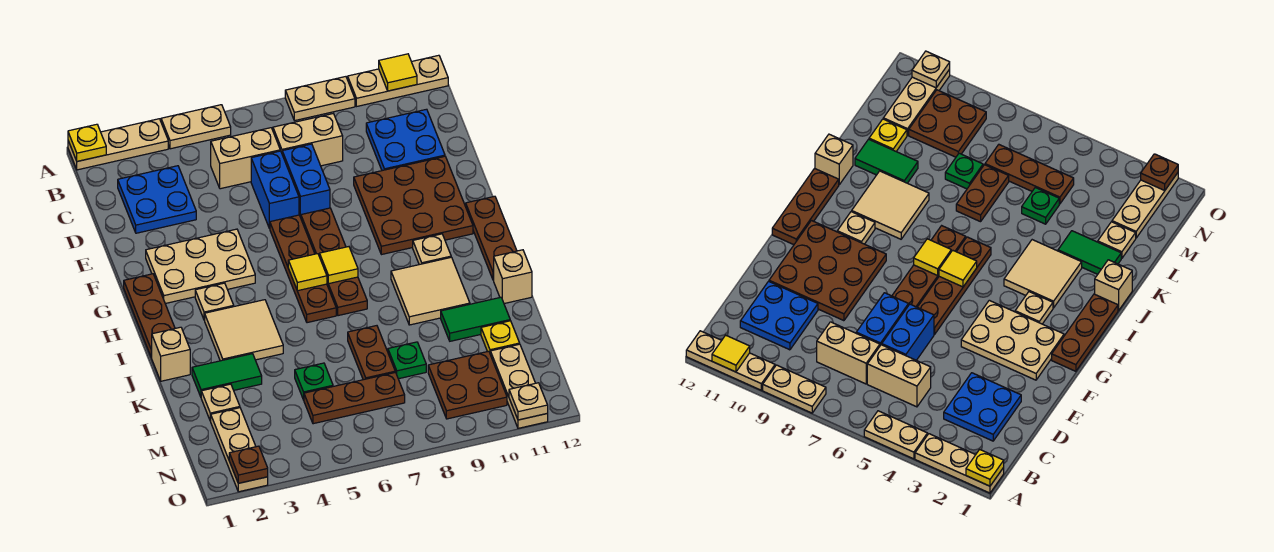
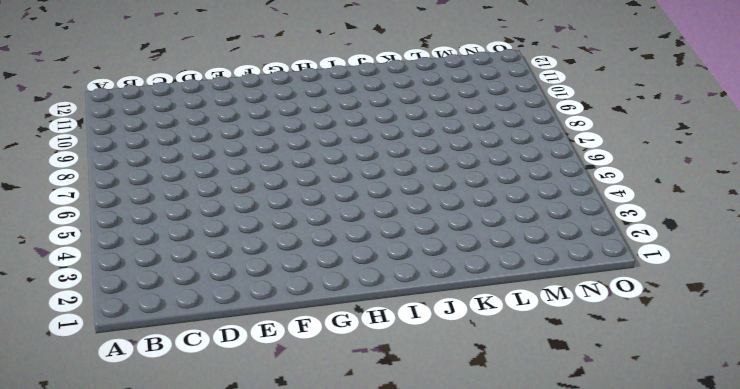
none -> tan 1x3 plate [68,119,168,170]
none -> tan 1x2 plate [161,105,231,149]
none -> tan 1x2 plate [285,77,355,121]
none -> tan 1x3 plate [348,55,448,106]

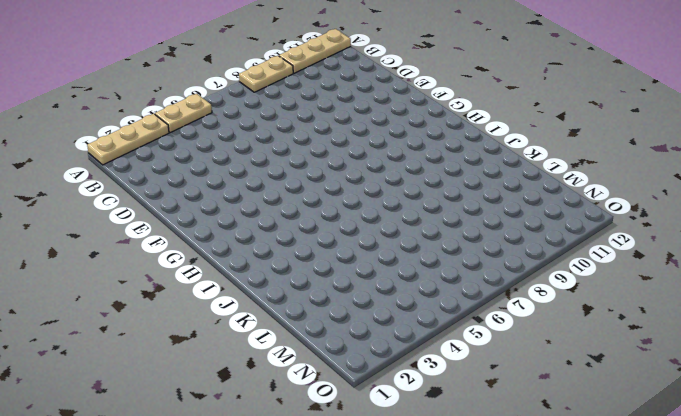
none -> blue 2x2 plate [118,166,196,233]
none -> tan 1x2 brick [211,128,280,189]
none -> tan 1x2 brick [273,114,343,166]
none -> blue 2x2 plate [366,109,445,171]

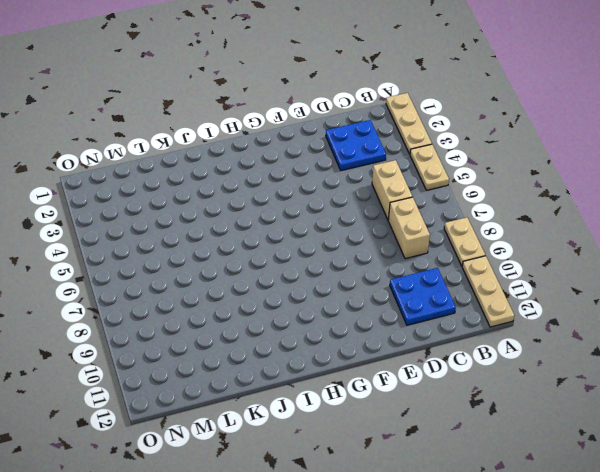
none -> blue 1x2 brick [251,151,299,229]
none -> blue 1x2 brick [282,144,330,218]
none -> brown 3x3 plate [354,156,473,255]
none -> tan 2x3 plate [146,229,255,304]

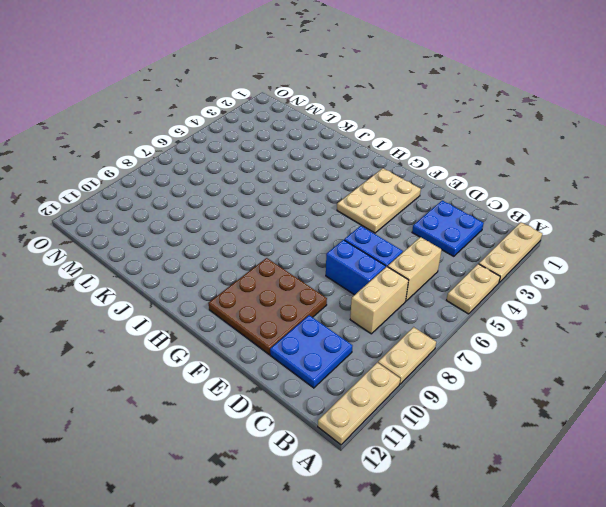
none -> brown 1x4 plate [270,215,336,323]
none -> brown 1x4 plate [301,208,367,316]
none -> brown 1x3 plate [124,274,175,358]
none -> brown 1x3 plate [466,196,517,280]

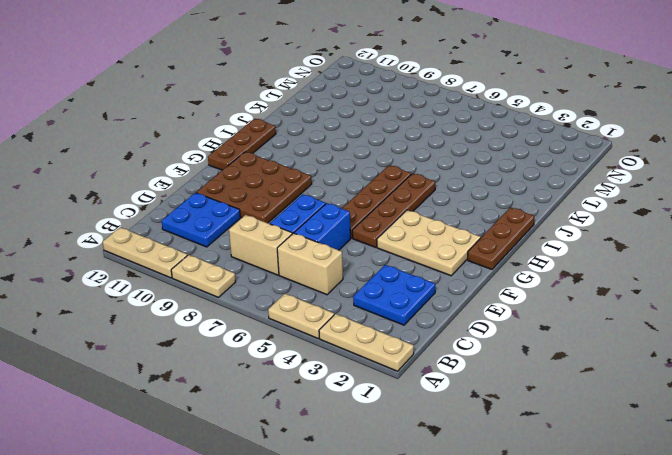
brown 1x4 plate [352,173,435,247] -> brown 1x4 plate moved to [301,208,367,316]
none -> tan 1x1 plate [195,283,234,320]
none -> tan 1x1 plate [413,234,451,265]
none -> tan 2x2 tile [205,300,283,361]
none -> tan 2x2 tile [391,257,470,325]

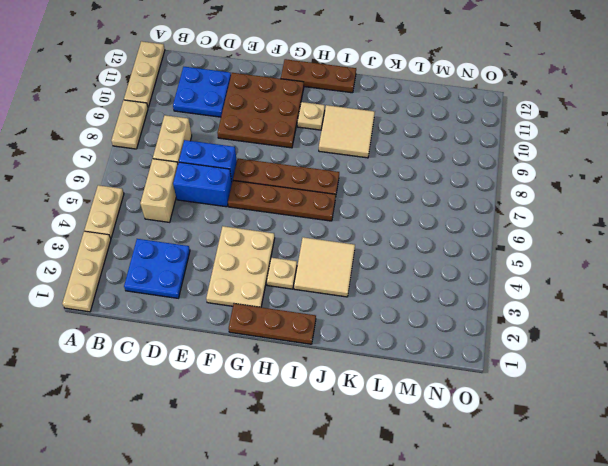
none -> tan 1x1 brick [152,327,190,381]
none -> tan 1x1 brick [494,250,532,304]
none -> green 1x2 tile [192,354,262,397]
none -> brown 1x2 plate [348,326,395,380]

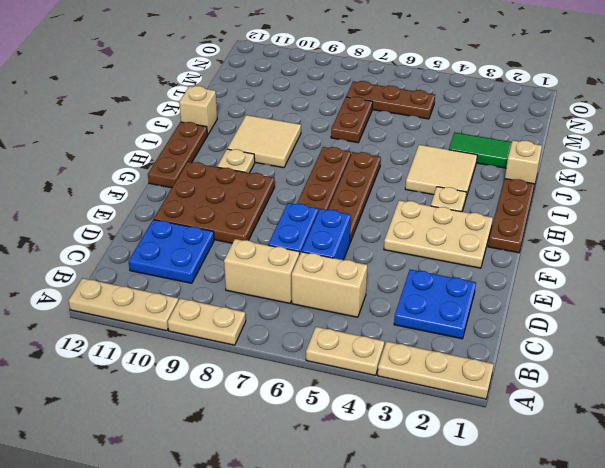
none -> green 1x2 tile [441,297,510,341]
none -> tan 1x1 plate [201,384,240,421]
none -> green 1x1 plate [295,363,333,400]
none -> green 1x1 plate [388,342,426,379]

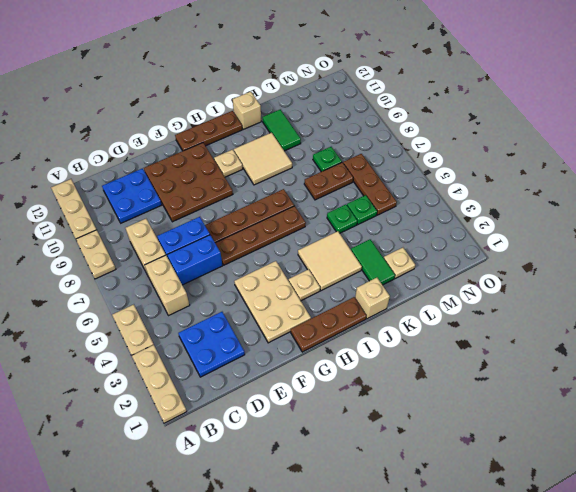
green 1x1 plate [327,204,357,233] -> none
none -> yellow 1x1 plate [481,321,520,353]
none -> tan 1x3 plate [211,408,268,492]
none -> brown 2x2 plate [428,351,507,419]
none -> tan 1x3 plate [490,344,548,428]

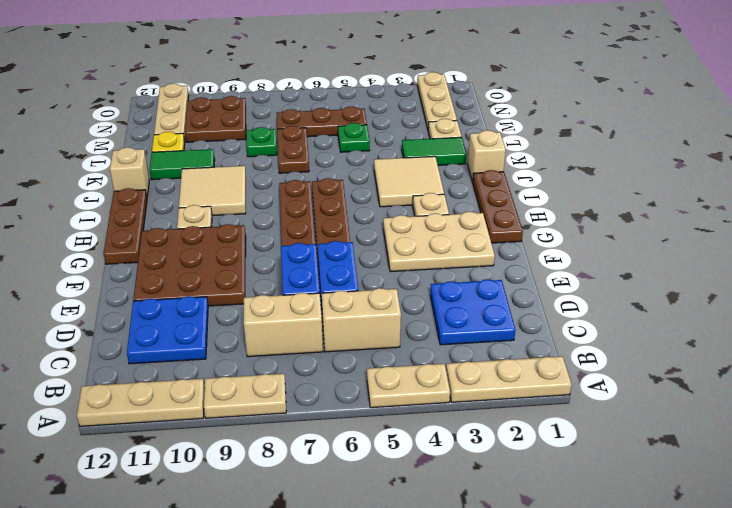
none -> yellow 1x1 plate [68,124,106,161]
none -> yellow 1x1 tile [379,54,417,91]
none -> yellow 1x1 tile [288,254,327,291]
none -> yellow 1x1 tile [320,247,358,284]

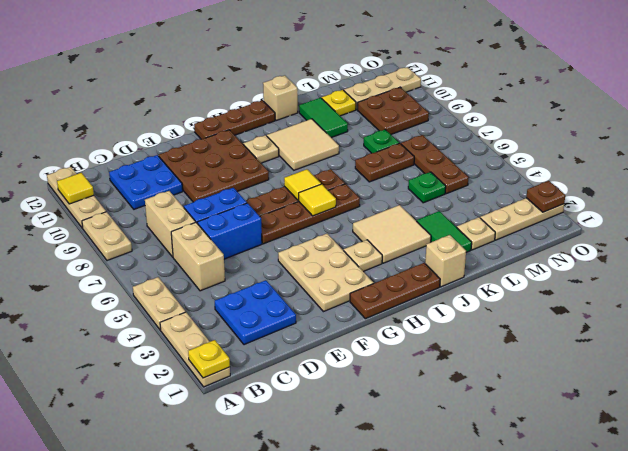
none -> tan 1x1 plate [509,383,548,420]

